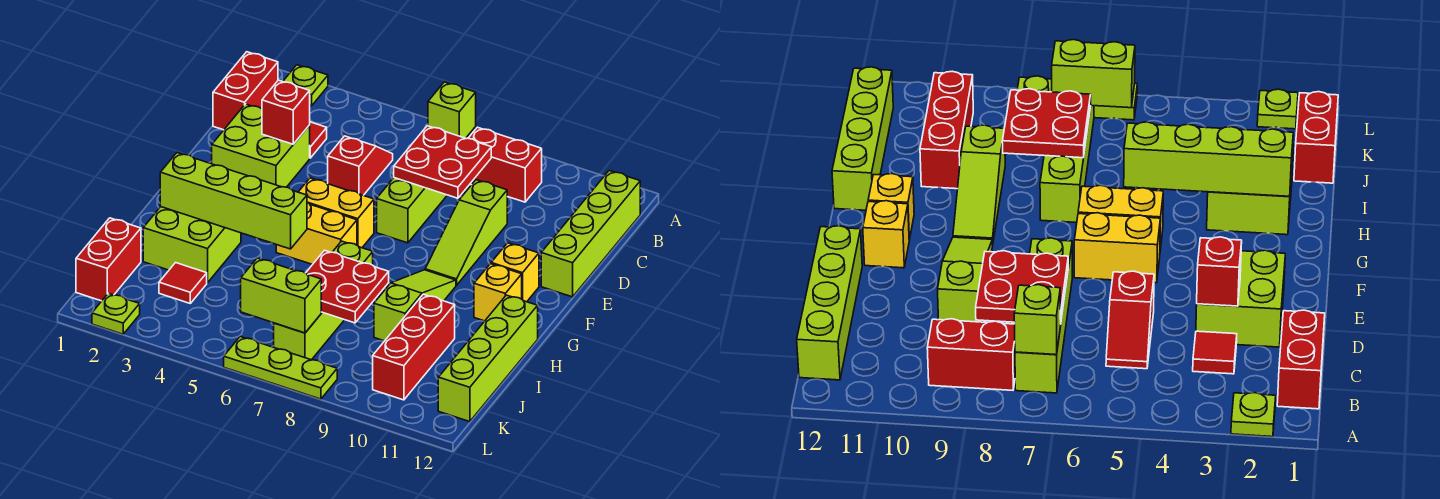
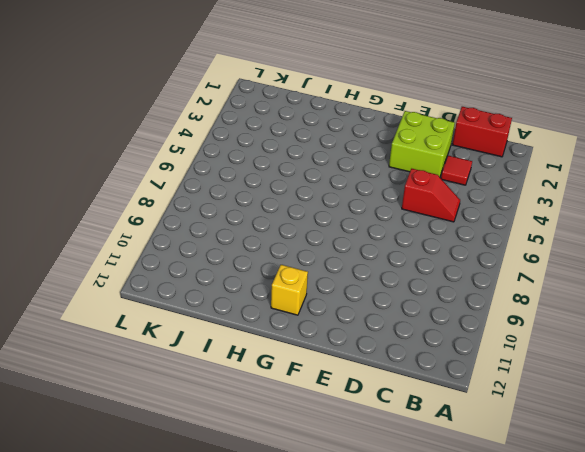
none -> lime 1x1 plate [283,65,328,106]
none -> lime 1x4 brick [377,127,476,243]
none -> red 1x2 brick [468,127,542,202]

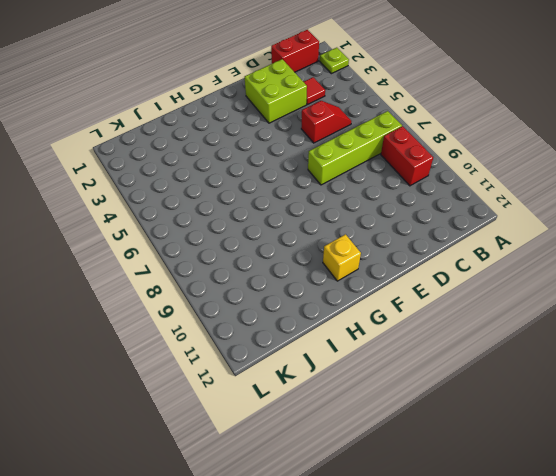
none -> lime 1x4 brick [541,171,640,297]
none -> lime 1x3 slope [425,180,507,285]
none -> yellow 1x2 brick [299,178,374,248]

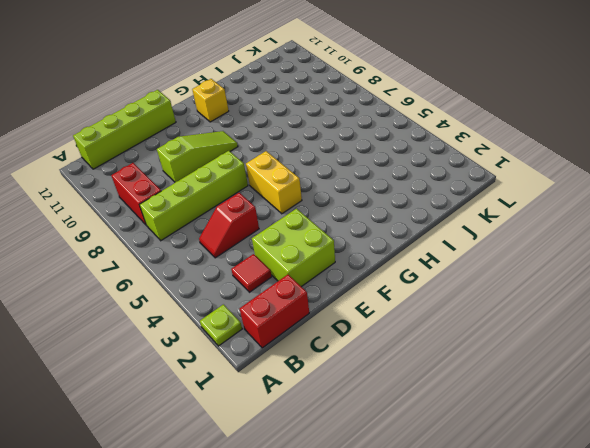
none -> yellow 1x1 brick [491,243,539,302]
none -> yellow 1x2 brick [276,202,357,265]
none -> lime 1x3 slope [374,270,456,341]

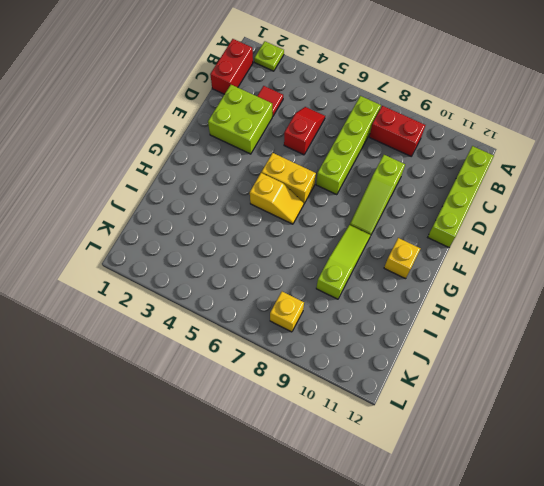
yellow 1x2 slope [250,173,304,224] -> yellow 1x2 brick [276,202,357,265]
yellow 1x1 brick [270,292,304,332] -> yellow 1x1 brick moved to [491,243,539,302]
none -> lime 2x2 brick [143,207,241,283]
none -> lime 1x4 brick [274,241,373,360]
none -> lime 1x4 brick [438,295,538,422]

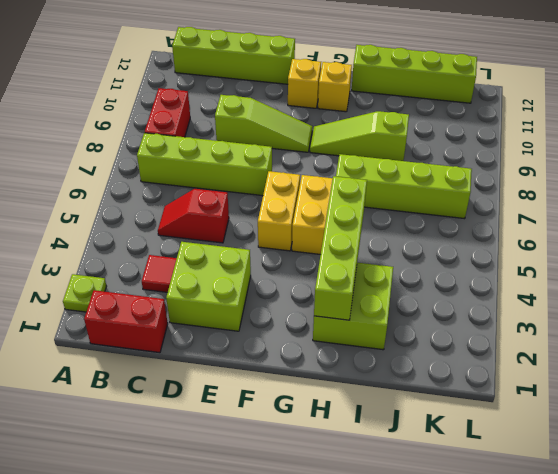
none -> red 1x3 brick [373,294,455,400]
none -> red 1x2 brick [76,218,141,301]
none -> red 1x1 tile [159,263,207,303]

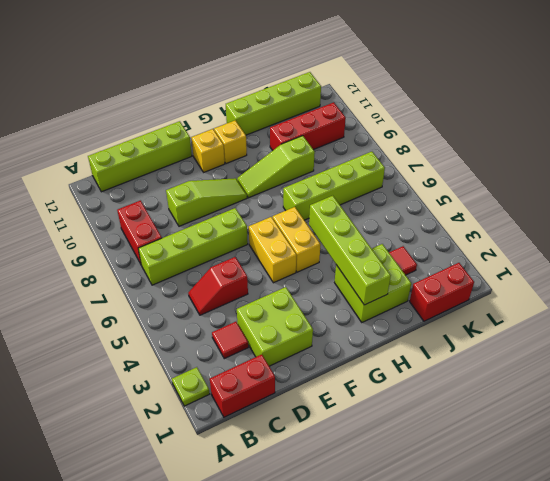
none -> lime 1x1 plate [92,293,140,334]
none -> lime 1x3 plate [224,337,337,399]
none -> lime 1x1 brick [428,82,476,138]

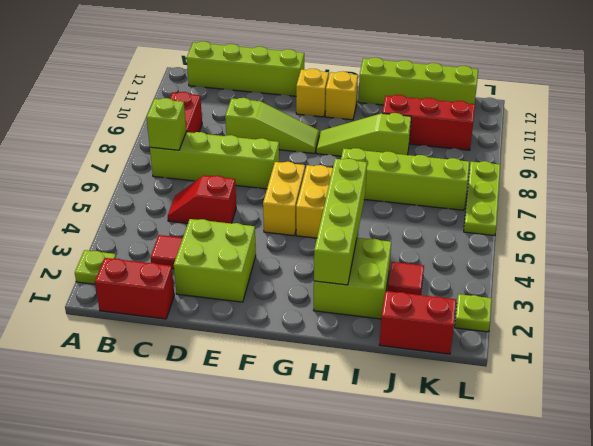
none -> red 2x2 plate [394,126,491,198]
none -> red 1x1 brick [262,80,310,144]
none -> red 2x2 plate [306,250,389,323]

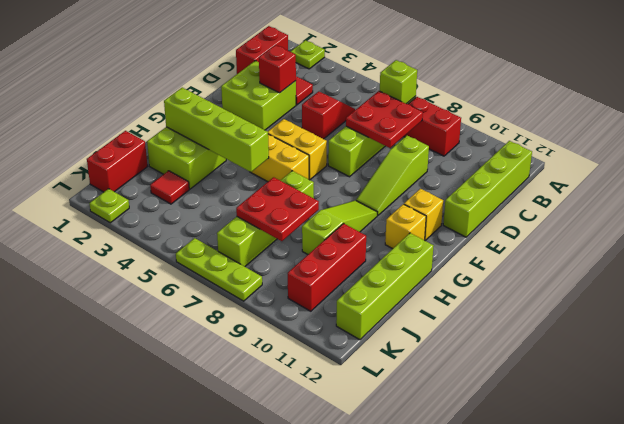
none -> lime 1x2 brick [241,258,321,333]

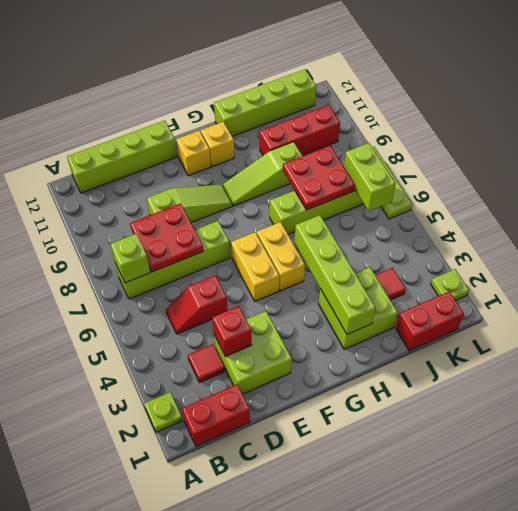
none -> red 1x2 brick [468,127,542,202]

